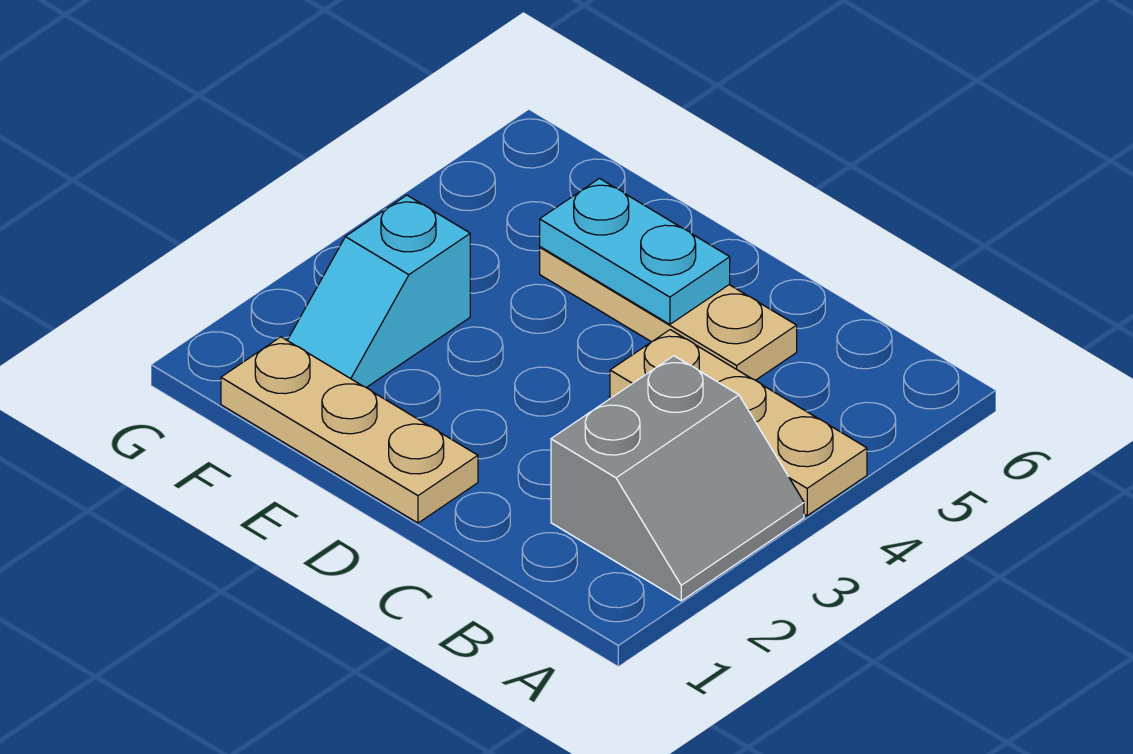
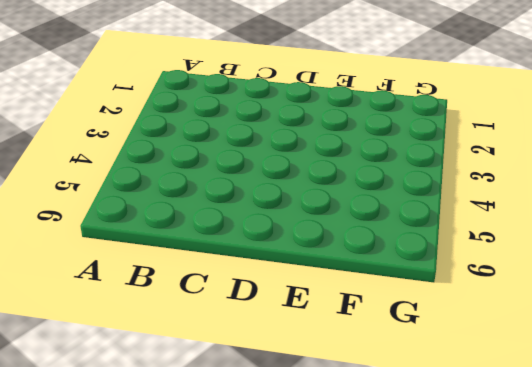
none -> grey 2x2 slope [551,356,804,601]
none -> tan 1x3 plate [610,330,867,516]

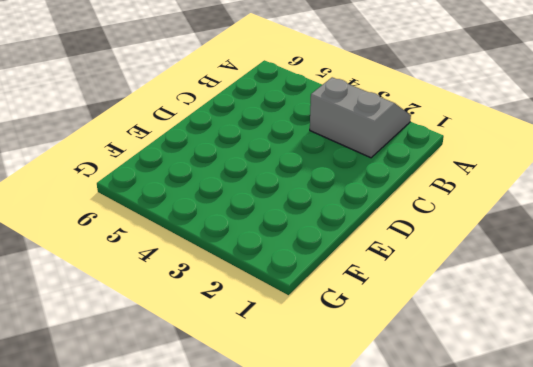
none -> tan 1x3 plate [610,330,867,516]
none -> tan 1x3 plate [540,247,797,380]

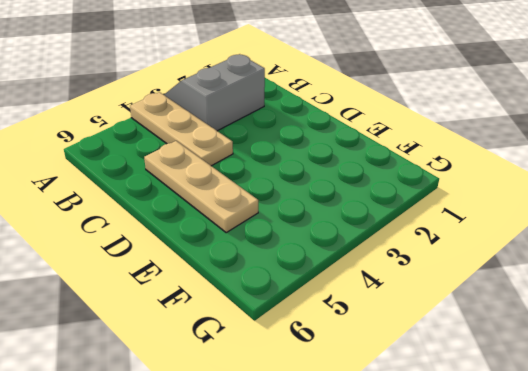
none -> tan 1x3 plate [221,337,478,523]
none -> cyan 1x2 slope [287,195,470,388]

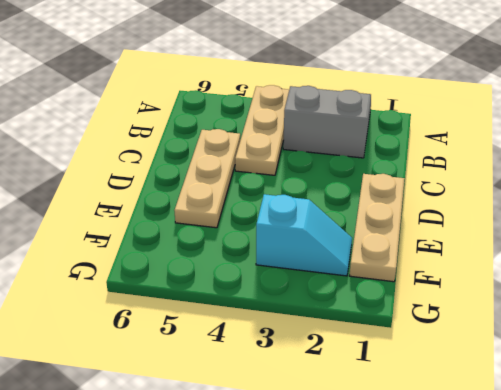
none -> cyan 1x2 plate [540,179,730,324]

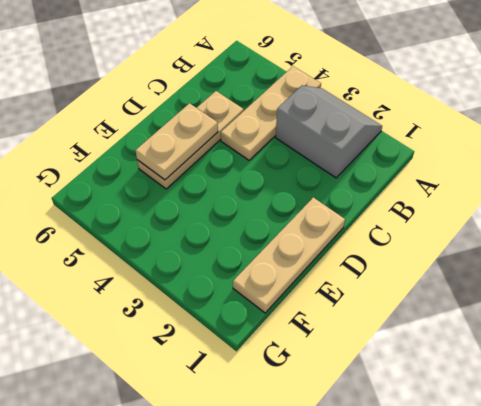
tan 1x2 plate [135,103,218,180] -> cyan 1x2 plate [540,179,730,324]
none -> cyan 1x2 slope [287,195,470,388]

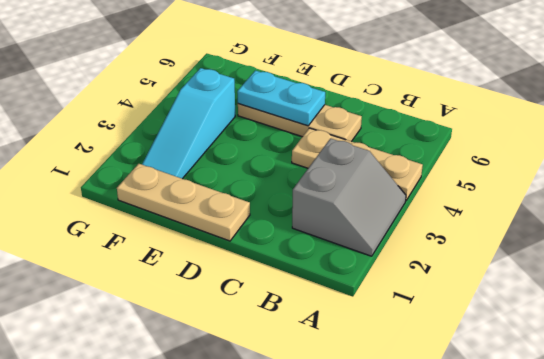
cyan 1x3 slope [142,68,235,179] -> cyan 1x2 slope [287,195,470,388]

